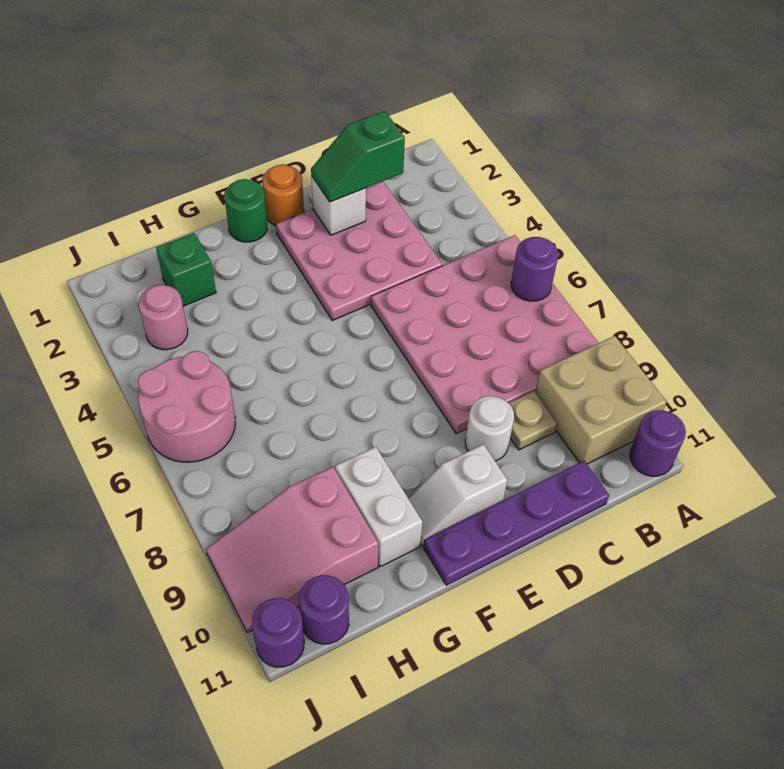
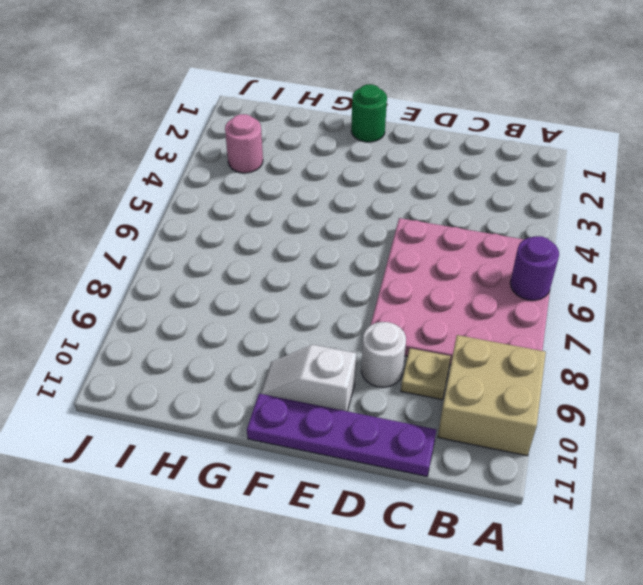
none -> purple 1x1 round brick [630,410,686,476]
none -> pink 3x3 plate [276,181,443,320]
none -> orange 1x1 round brick [263,165,304,226]

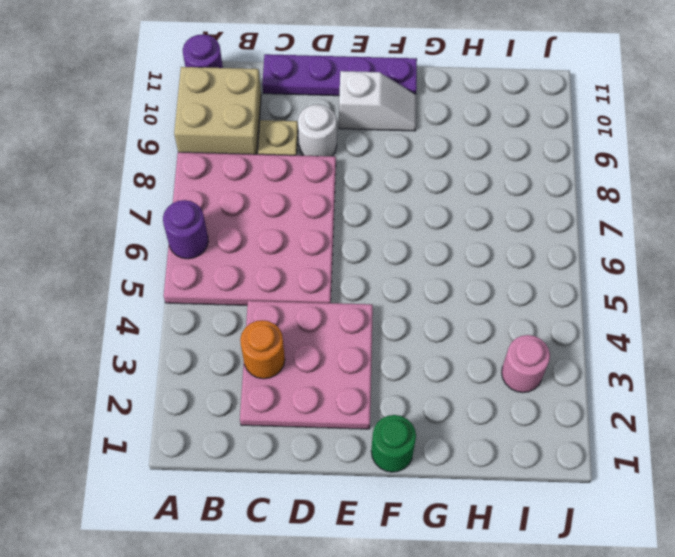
orange 1x1 round brick [240,320,285,379] -> orange 1x1 round brick moved to [263,165,304,226]
none -> white 1x2 brick [335,447,423,567]
none -> green 1x1 brick [156,233,216,306]
none -> pink 2x3 slope [206,467,379,633]

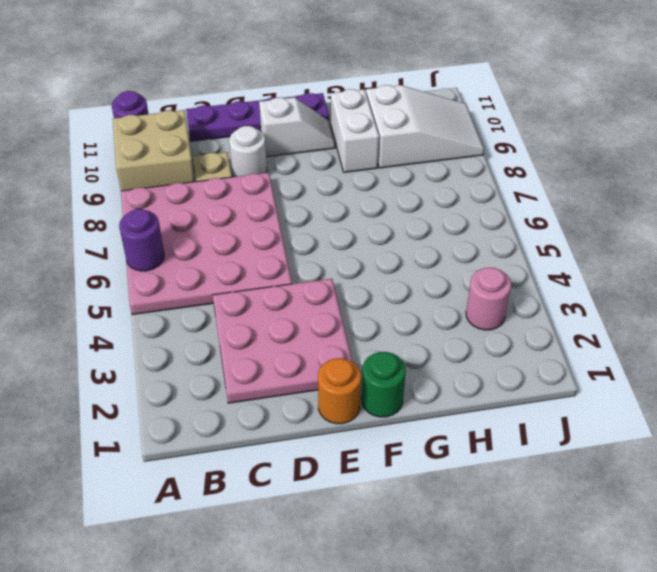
white 2x3 slope [366,85,484,168] -> pink 2x3 slope [206,467,379,633]
none -> green 1x1 brick [156,233,216,306]
none -> pink 2x2 round brick [138,351,236,462]
none -> purple 1x1 round brick [299,575,349,644]

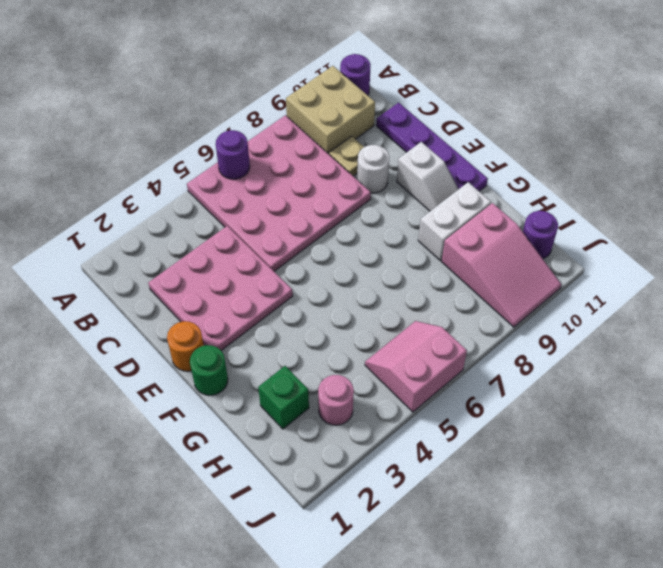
pink 2x2 slope [365,321,467,412] -> pink 2x2 round brick [138,351,236,462]
none -> purple 1x1 round brick [252,598,304,667]
none -> white 1x1 brick [311,176,366,235]
none -> green 1x2 slope [311,111,405,202]

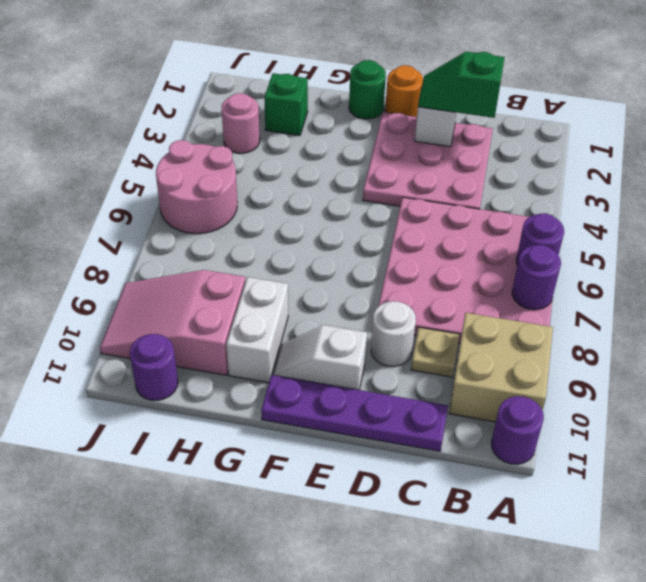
purple 1x1 round brick [512,245,561,310] -> purple 1x1 round brick moved to [252,598,304,667]

